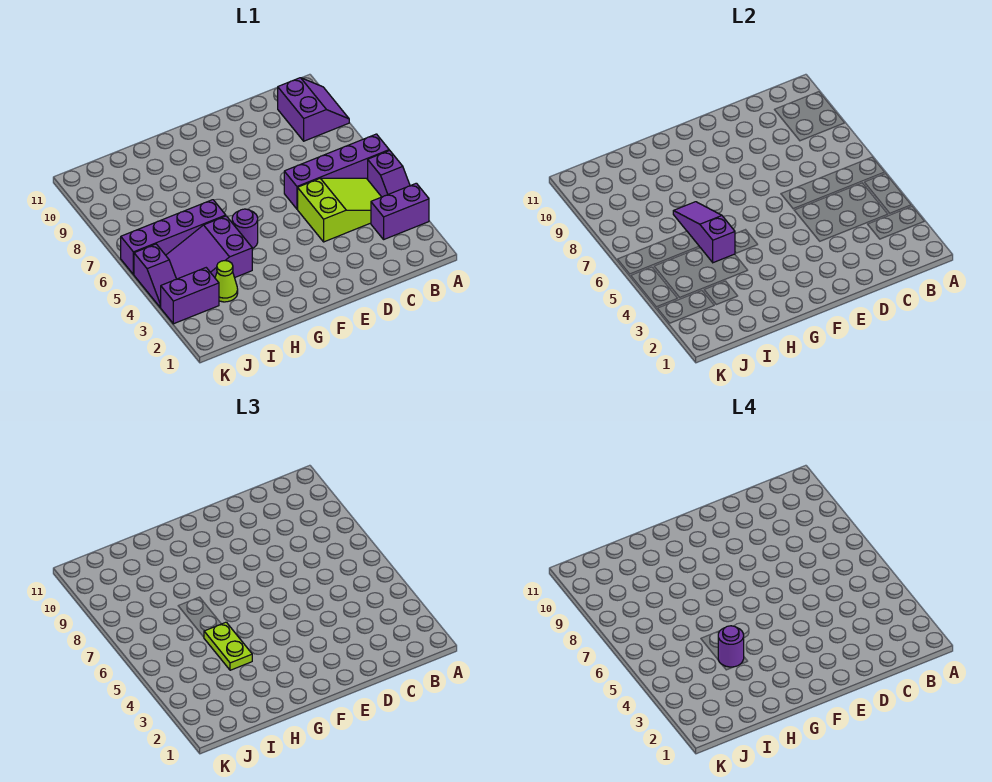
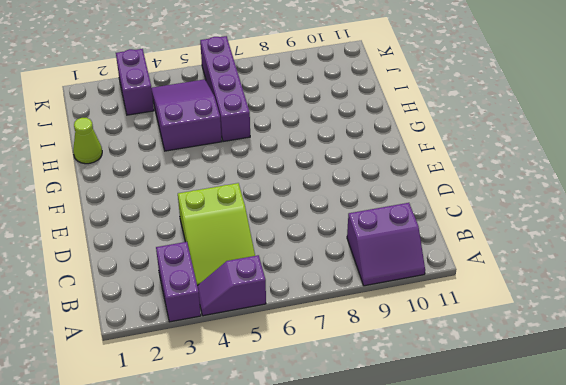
lime 1x1 cone [73,118,102,164] -> lime 1x1 cone moved to [215,261,238,302]
none -> purple 1x4 brick [284,134,389,209]
none -> purple 1x1 round brick [232,209,258,249]
none -> purple 1x2 slope [134,244,176,307]

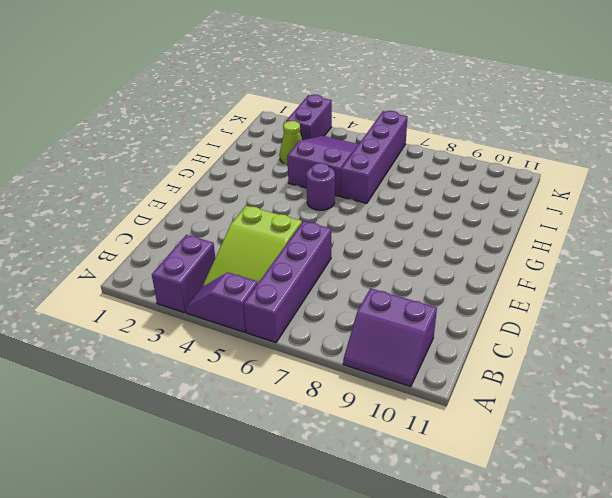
none -> purple 1x2 slope [134,244,176,307]
none -> purple 1x3 slope [673,202,735,263]
none -> lime 1x2 plate [204,622,252,670]

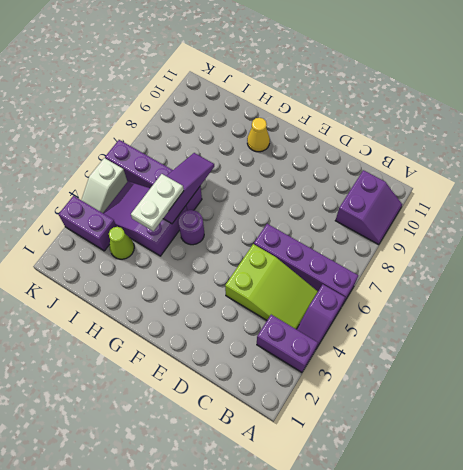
yellow 1x1 cone [247,118,270,152] -> none
white 1x2 plate [131,174,184,231] -> lime 1x2 plate [204,622,252,670]
white 1x2 slope [82,158,127,213] -> purple 1x2 slope [134,244,176,307]
none -> purple 1x1 round brick [718,626,744,667]

